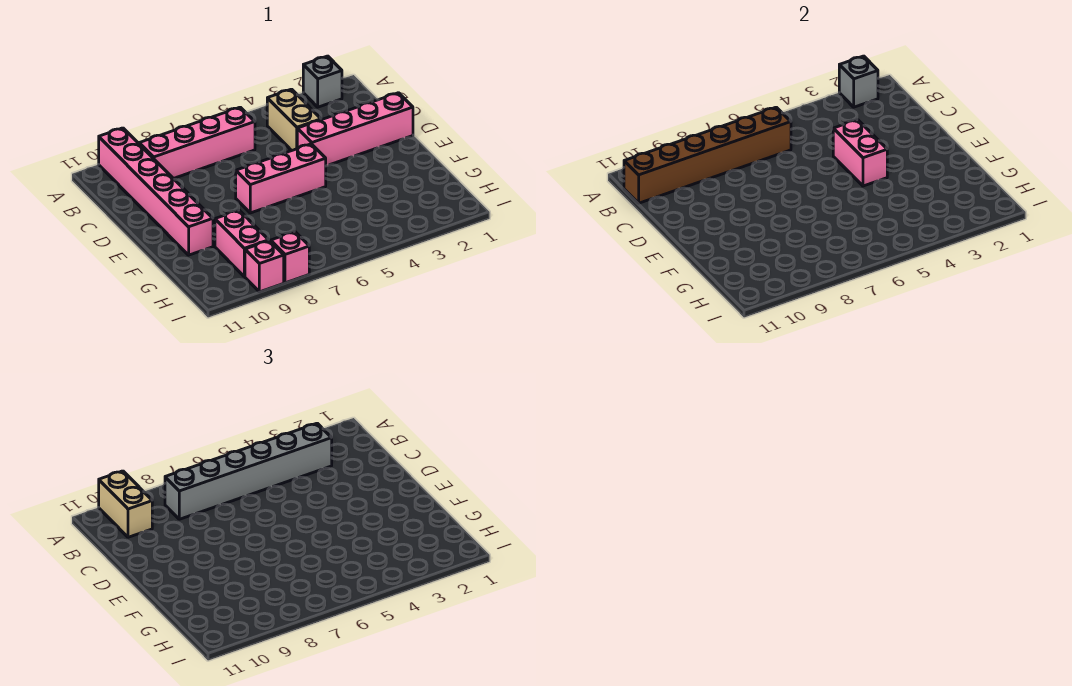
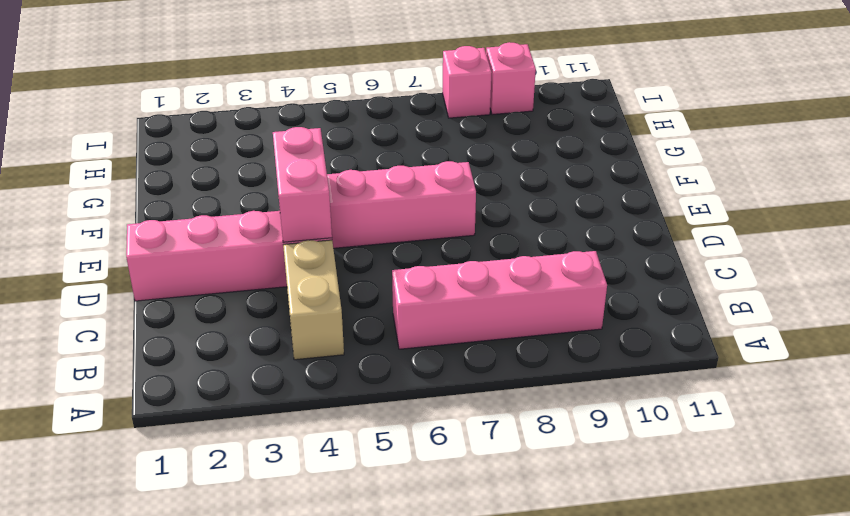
none -> grey 1x1 brick [303,56,342,107]
none -> pink 1x6 brick [99,128,213,255]
none -> pink 1x2 brick [215,210,269,277]

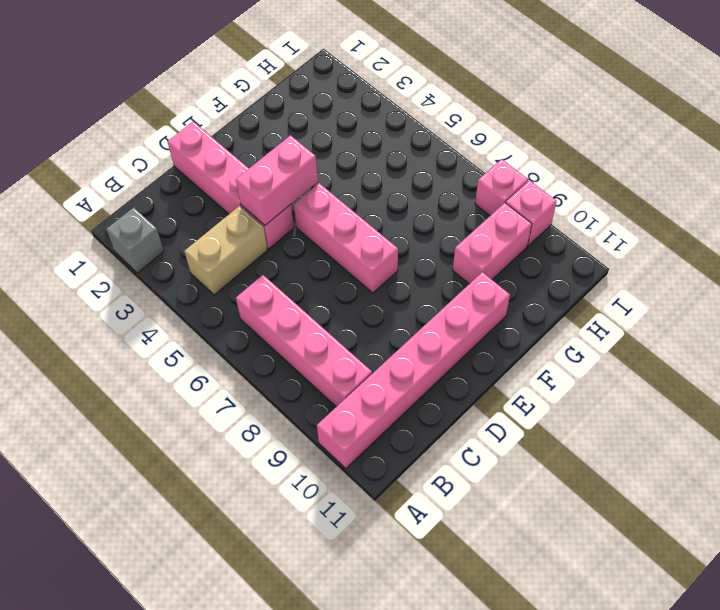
none -> grey 1x1 brick [839,56,878,107]
none -> brown 1x6 brick [624,107,791,203]
none -> tan 1x2 brick [99,471,152,537]

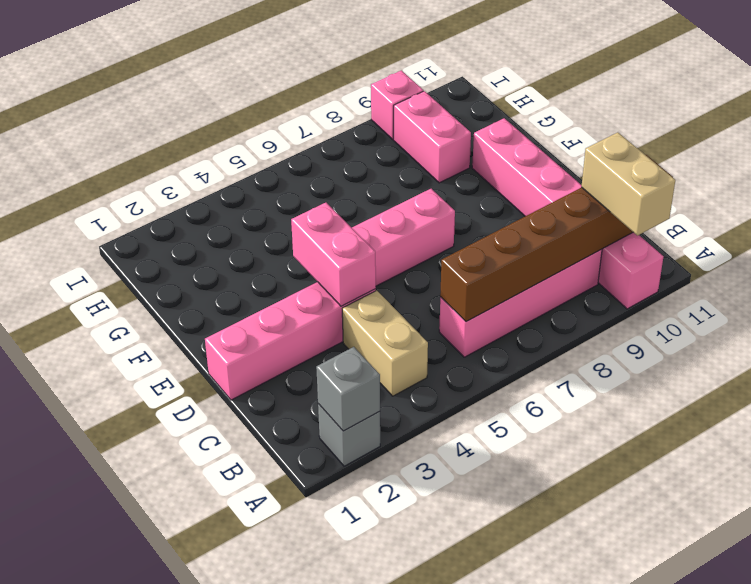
none -> pink 1x1 brick [271,232,309,283]
none -> grey 1x6 brick [165,423,332,519]

